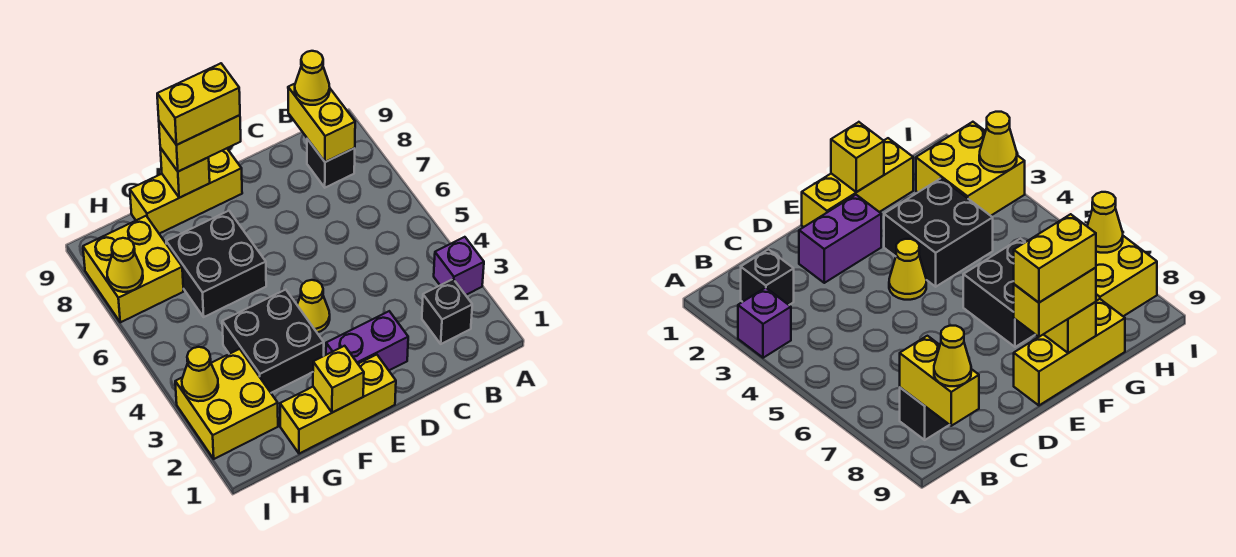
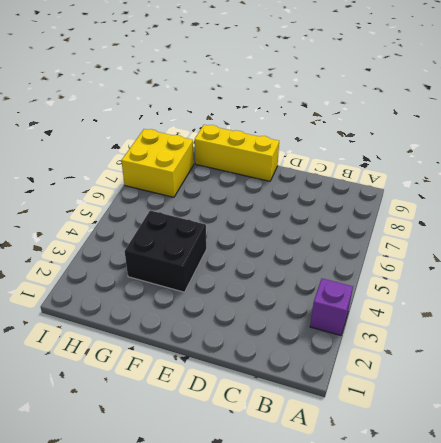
none -> black 1x1 brick [422,279,472,344]
none -> black 1x1 brick [307,139,355,188]
none -> purple 1x2 brick [326,311,408,370]

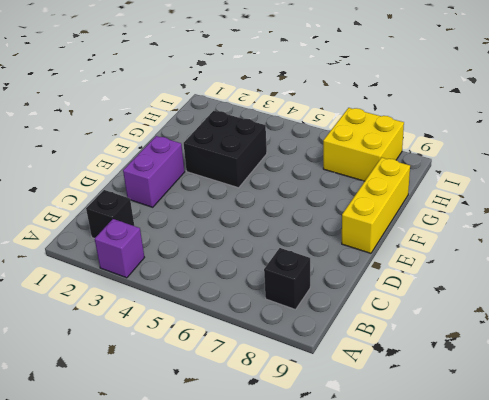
none -> yellow 1x3 brick [280,355,396,454]
none -> yellow 1x1 cone [297,280,330,332]
none -> black 2x2 brick [166,211,266,317]

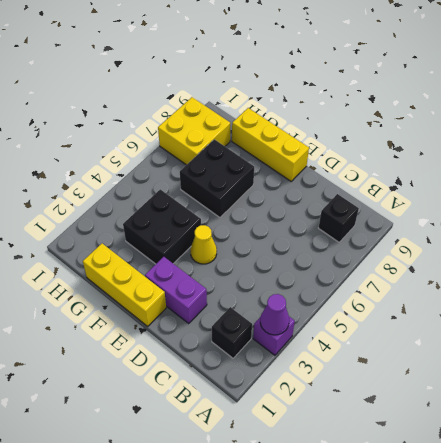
purple 1x1 cone [260,294,289,335] -> none
none -> yellow 2x2 brick [175,349,278,459]
none -> yellow 1x2 brick [288,84,355,162]
none -> yellow 1x1 brick [313,346,364,413]

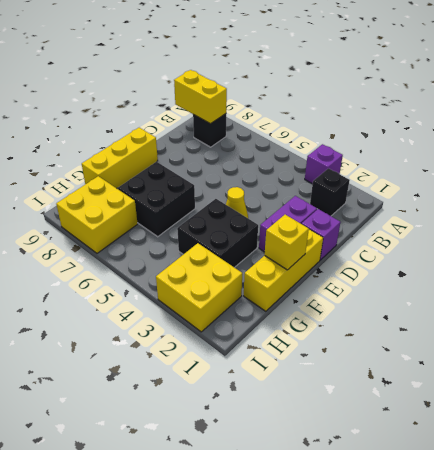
purple 1x1 brick [302,209,341,260] -> none
none -> yellow 1x1 brick [160,148,210,198]
none -> yellow 1x1 cone [182,347,218,401]
none -> yellow 1x1 cone [107,238,143,292]

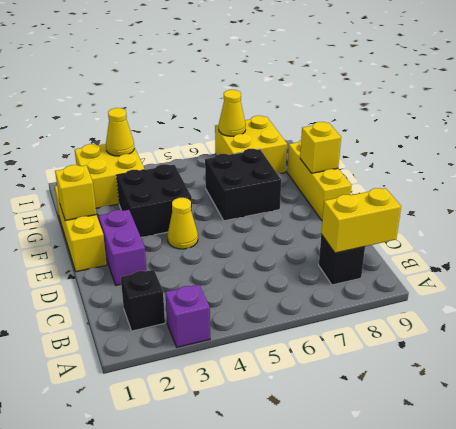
none -> yellow 1x1 cone [295,51,330,105]
none -> yellow 1x2 brick [159,115,241,172]
none -> yellow 1x2 brick [157,63,240,145]

